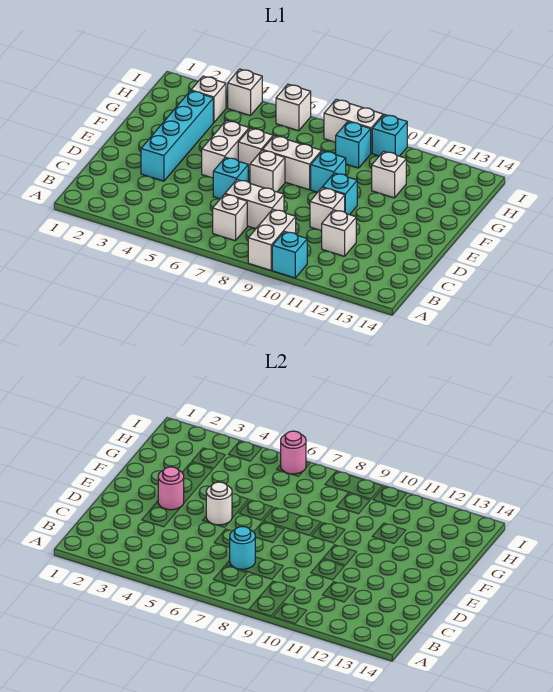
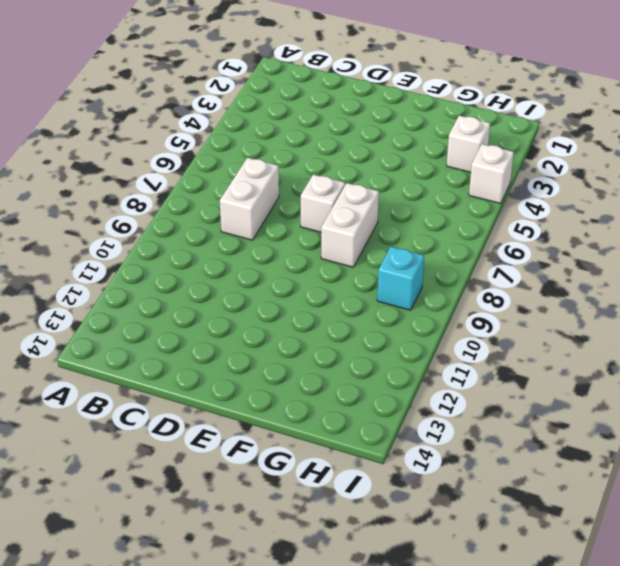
none -> white 1x2 brick [248,209,296,270]
none -> cyan 1x1 brick [272,232,307,278]
none -> white 1x1 brick [213,194,247,241]

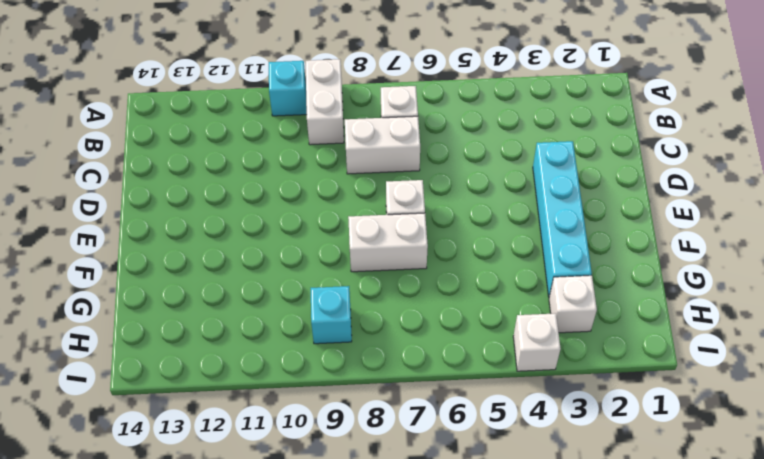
none -> white 1x1 brick [322,210,356,256]
none -> cyan 1x1 brick [213,157,248,199]
none -> white 1x1 brick [310,188,345,231]

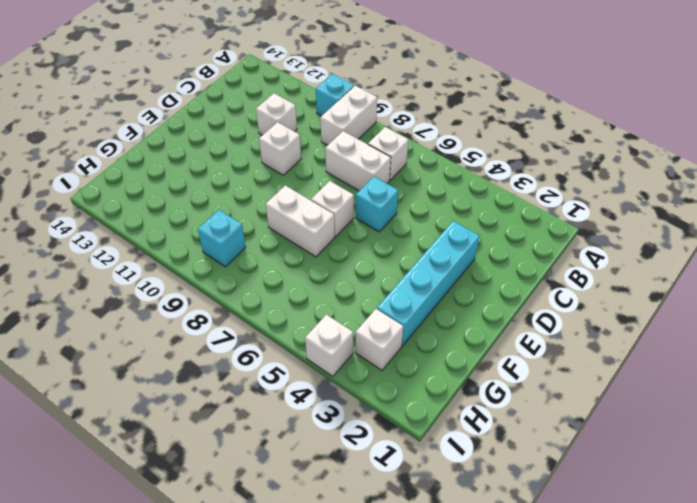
none -> white 1x2 brick [202,120,249,178]
none -> cyan 1x1 brick [322,173,357,215]
none -> white 1x1 brick [238,128,273,171]

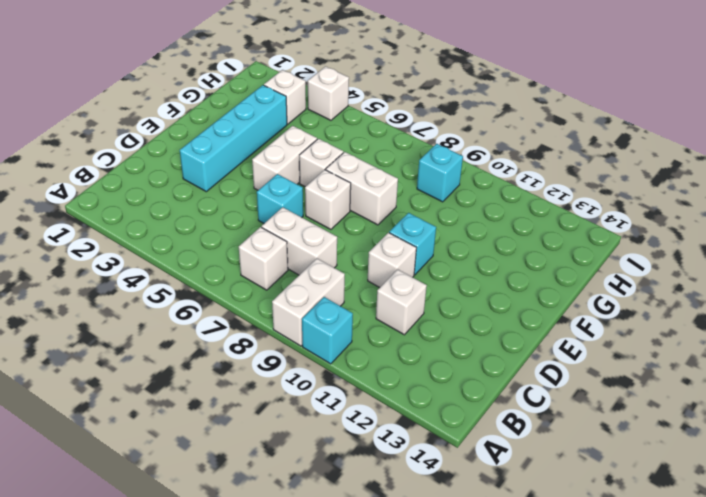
none -> cyan 1x1 brick [311,151,346,192]
none -> white 1x1 brick [372,151,406,198]
none -> white 1x1 brick [276,84,311,131]

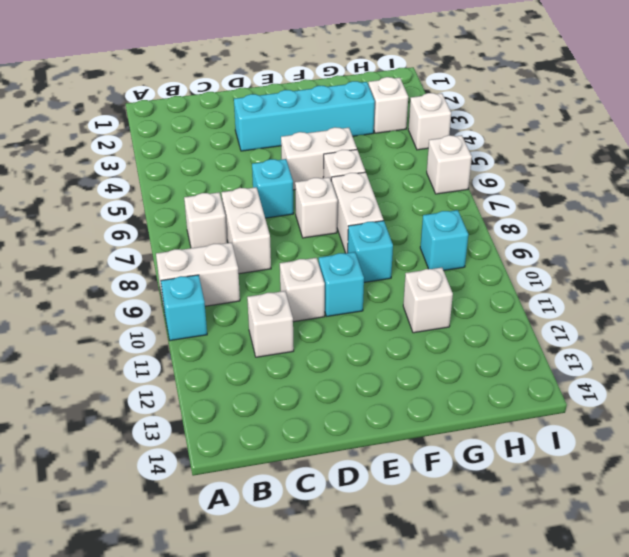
none -> white 1x2 brick [324,99,383,153]
none -> cyan 1x1 brick [372,115,407,156]
none -> cyan 1x1 round brick [229,527,255,569]

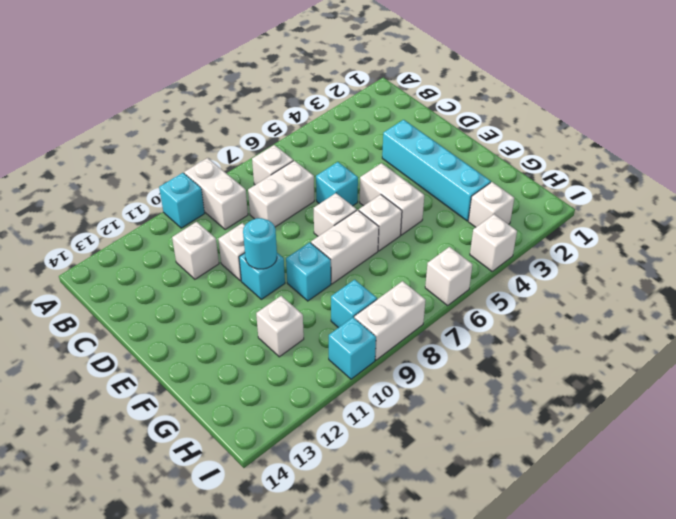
cyan 1x1 round brick [243,218,277,269] -> cyan 1x1 round brick moved to [229,527,255,569]
none -> pink 1x1 round brick [158,467,184,510]
none -> white 1x1 round brick [206,482,232,525]
none -> pink 1x1 round brick [281,431,306,474]

